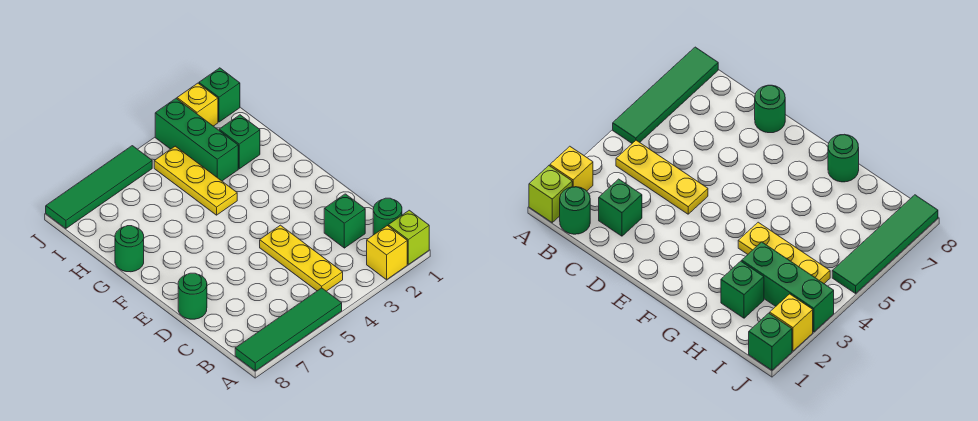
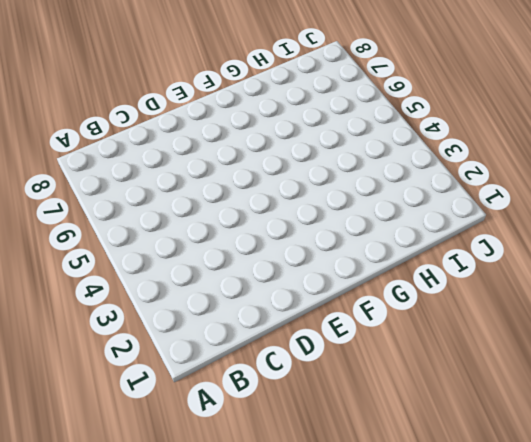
none -> lime 1x1 brick [388,210,429,264]
none -> yellow 1x1 brick [367,226,407,280]
none -> green 1x4 tile [235,288,342,371]

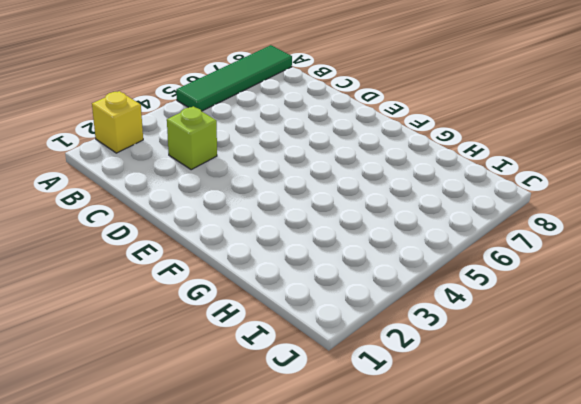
lime 1x1 brick [167,106,217,170] -> lime 1x1 brick moved to [388,210,429,264]
none -> green 1x1 round brick [373,198,402,235]
none -> yellow 1x3 plate [260,225,343,291]
none -> green 1x1 brick [324,194,365,248]

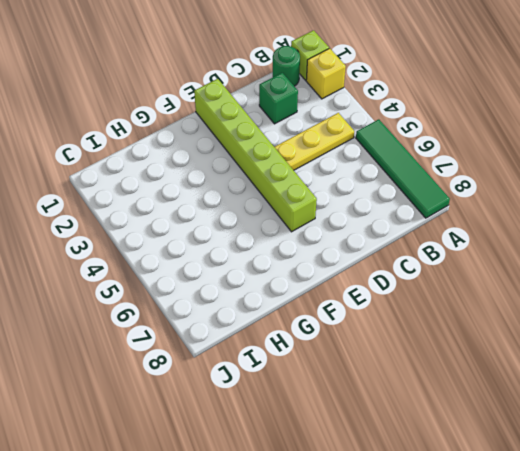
lime 1x6 brick [194,79,317,232] -> none
none -> green 1x1 round brick [178,273,207,319]
none -> yellow 1x3 plate [154,146,237,215]
none -> green 1x1 round brick [115,226,144,272]

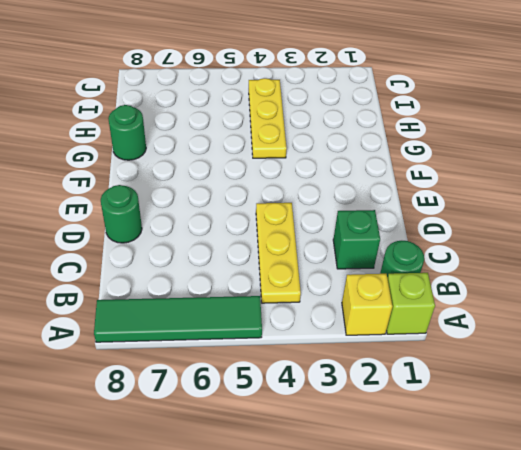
none -> green 1x1 brick [219,115,260,169]
none -> green 1x3 brick [155,99,238,181]
none -> green 1x1 brick [199,68,240,122]

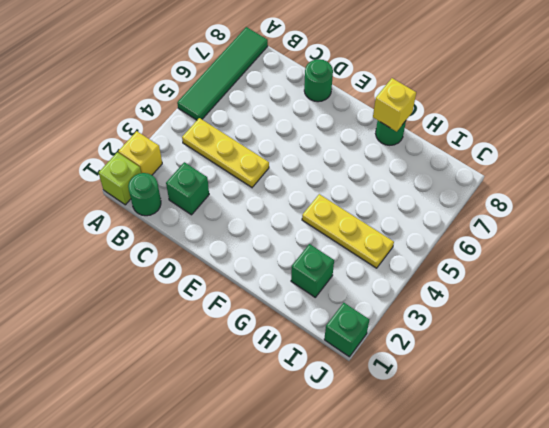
yellow 1x1 brick [373,78,416,132] -> yellow 1x1 brick moved to [177,83,218,126]
none -> green 1x3 brick [155,99,238,181]
none -> green 1x4 tile [46,146,152,229]

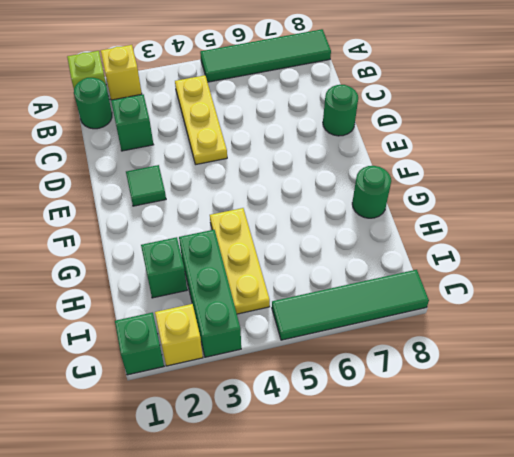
green 1x1 tile [126,165,166,206] -> none

